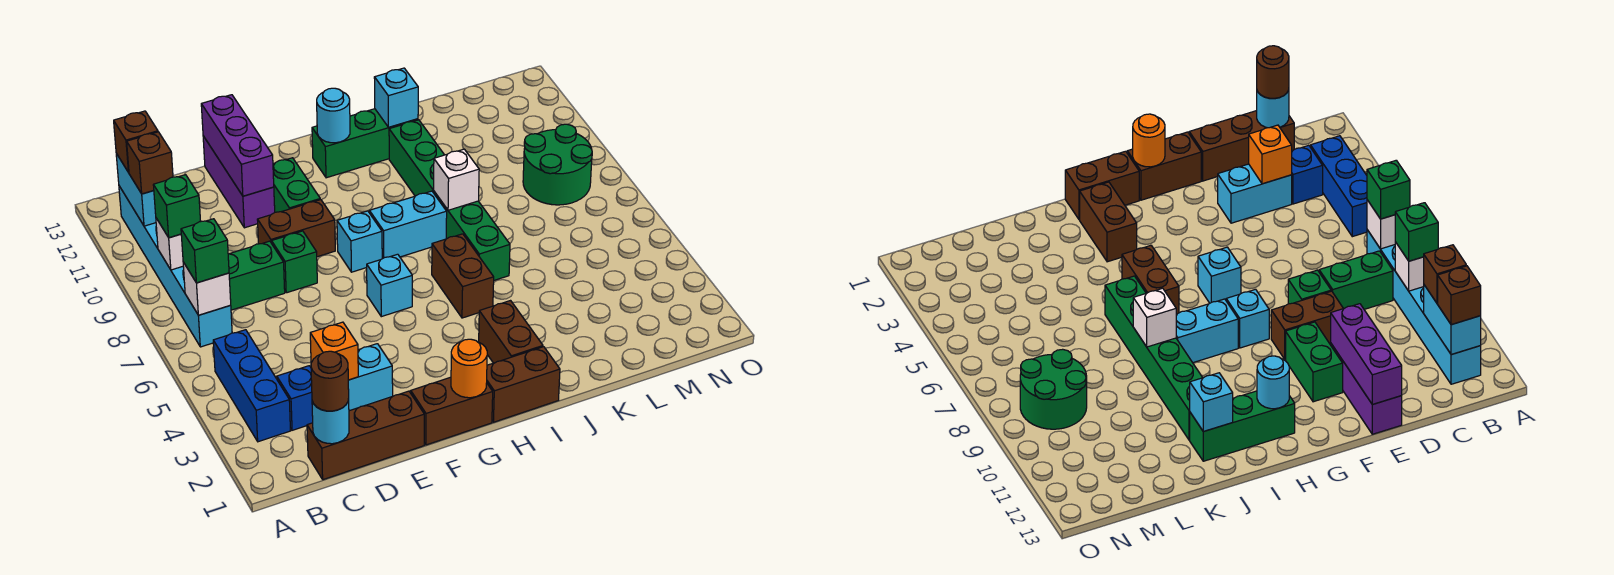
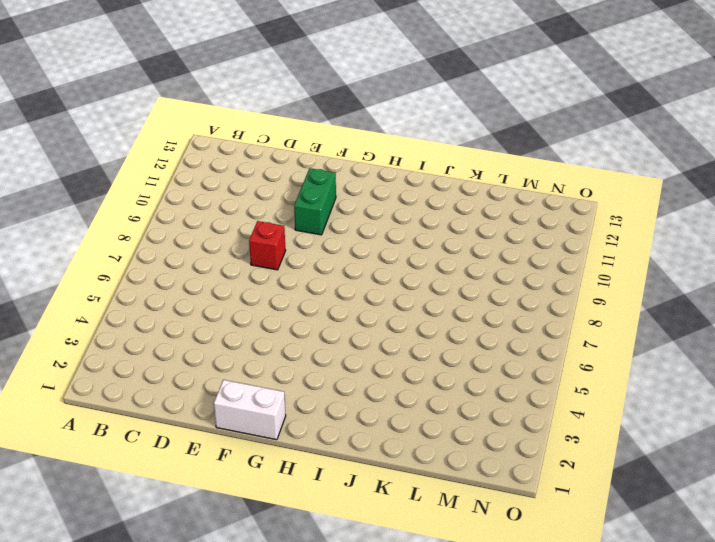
red 1x1 brick [249,221,286,270] -> green 1x1 brick [272,231,317,293]
white 1x2 brick [214,380,286,440] -> brown 1x2 brick [411,377,493,445]
none -> blue 1x3 brick [213,330,290,442]
none -> cyan 1x6 brick [119,186,232,347]
none -> brown 1x3 brick [307,391,424,480]
none -> blue 1x1 brick [277,366,313,430]

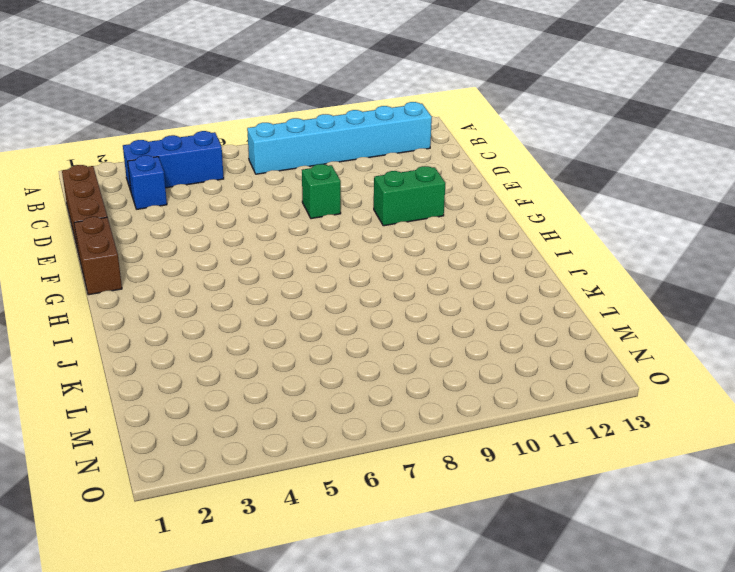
none -> green 1x2 brick [228,241,285,310]
none -> cyan 1x2 brick [348,344,393,411]
none -> brown 1x2 brick [257,200,335,257]
none -> purple 1x3 brick [203,136,275,228]

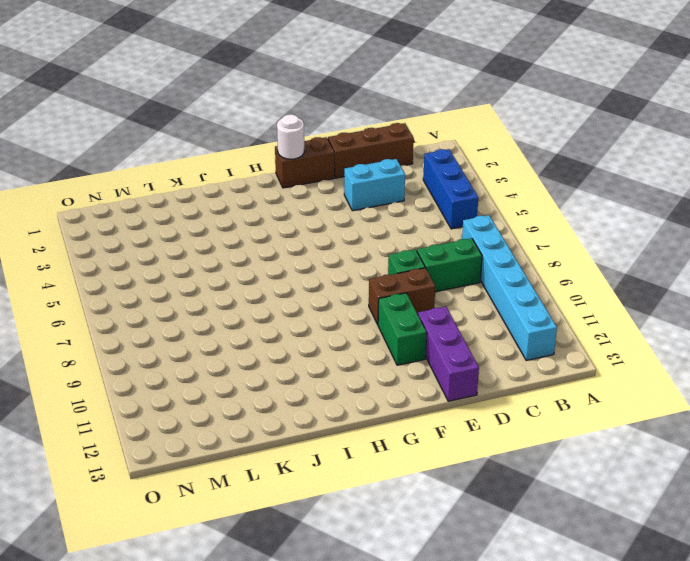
white 1x1 round brick [277,114,304,159] -> orange 1x1 round brick [451,339,487,398]
none -> blue 1x1 brick [277,366,313,430]
none -> cyan 1x1 brick [367,254,412,317]
none -> cyan 1x1 brick [337,211,382,272]
none -> brown 1x2 brick [487,347,560,422]

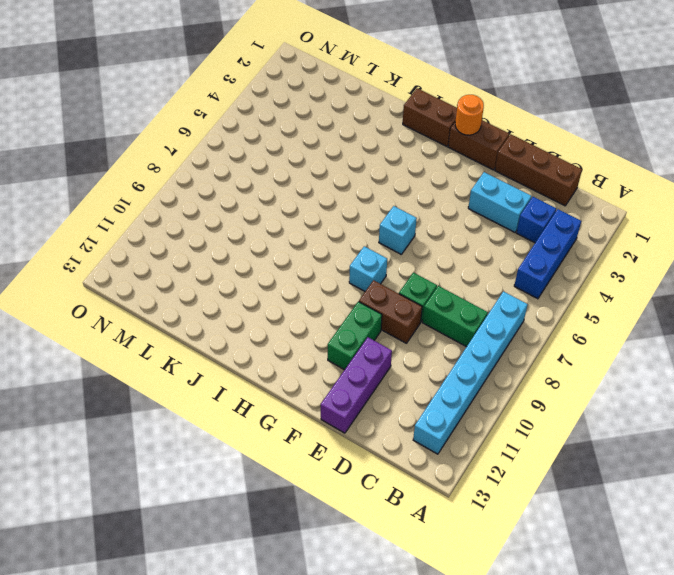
none -> cyan 1x2 brick [369,191,447,259]
none -> green 1x3 brick [312,109,418,178]
none -> brown 1x2 brick [479,301,543,363]
none -> brown 1x2 brick [432,234,494,318]

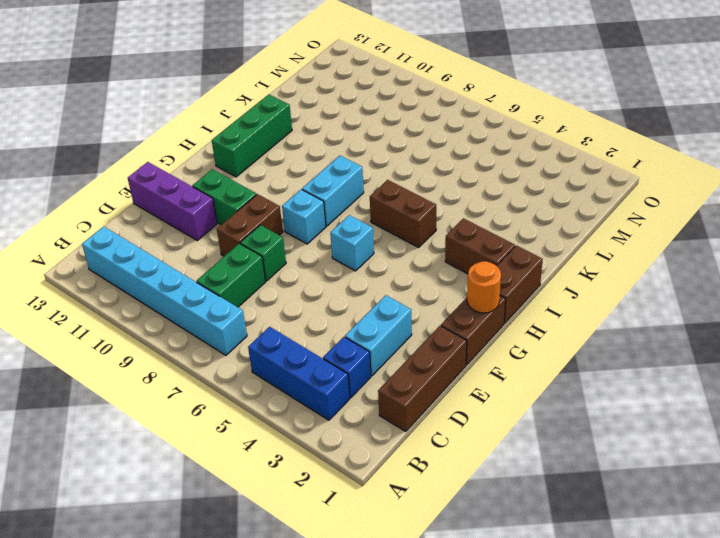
none -> green 1x6 brick [389,120,510,280]
none -> green 2x2 round brick [523,124,592,205]
none -> white 1x1 brick [183,262,231,315]
none -> white 1x1 brick [156,218,183,270]

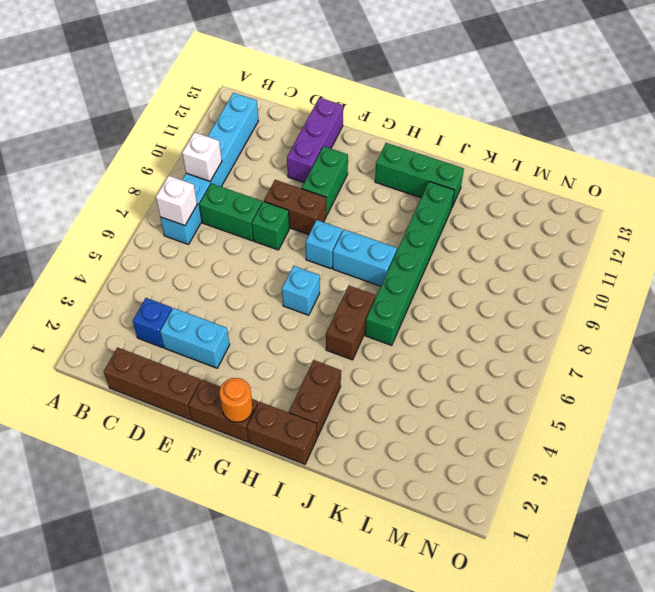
none -> blue 1x3 brick [213,330,290,442]
none -> green 2x2 round brick [523,124,592,205]
none -> cyan 1x2 brick [116,154,156,226]
none -> cyan 1x1 round brick [312,399,349,444]

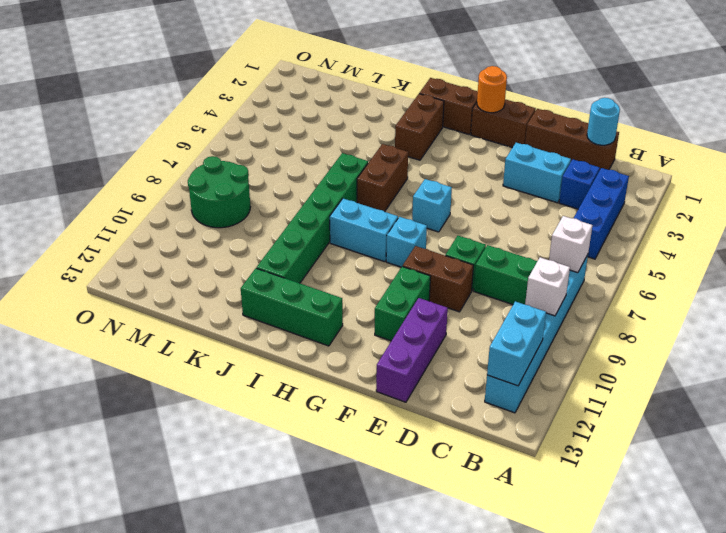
none -> orange 1x1 brick [310,322,358,380]
none -> purple 1x3 brick [201,95,274,196]
none -> cyan 1x1 round brick [317,88,350,143]
none -> white 1x1 brick [434,149,479,210]

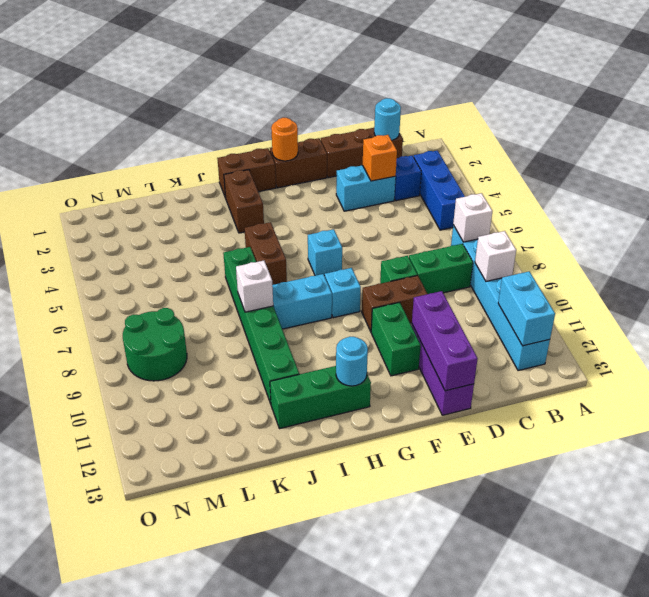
none -> cyan 1x1 brick [374,68,418,127]
none -> green 1x1 brick [181,219,229,283]
none -> green 1x1 brick [153,175,201,238]
none -> brown 1x1 brick [127,132,173,194]

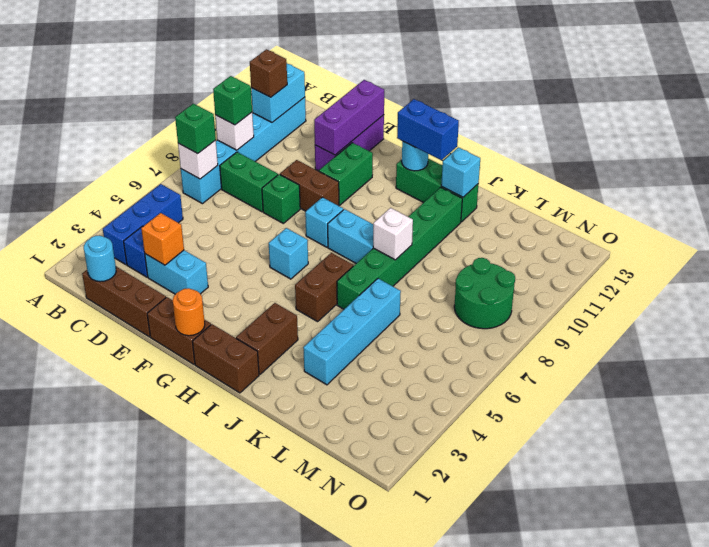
blue 1x2 brick [397,99,459,160] -> none
cyan 1x4 brick [303,279,401,385] -> none
none -> brown 1x1 brick [114,111,158,173]
none -> brown 1x1 round brick [311,351,349,411]

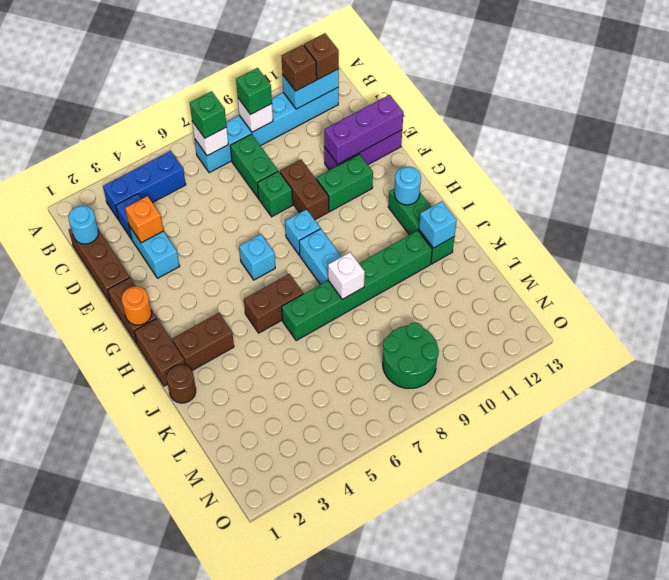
brown 1x1 round brick [167,365,196,403] -> brown 1x1 round brick moved to [311,351,349,411]

